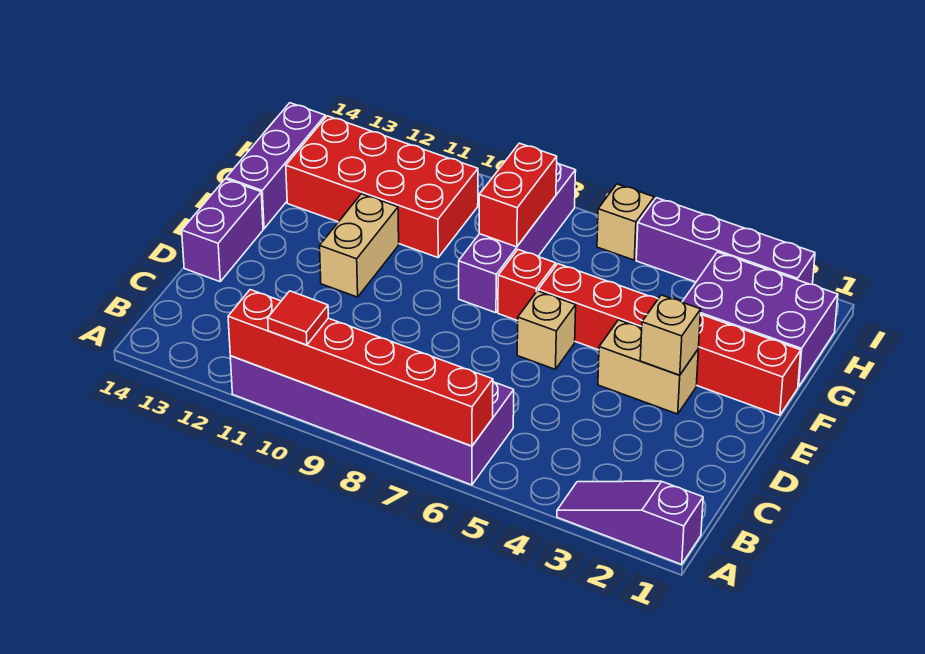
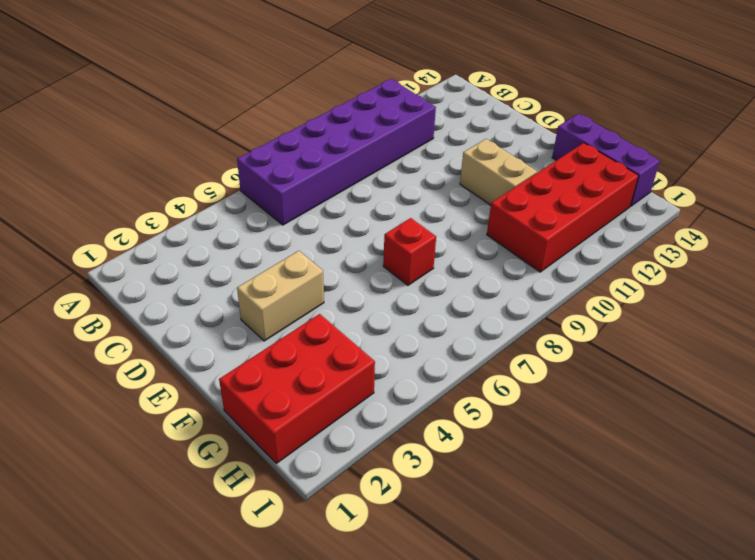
red 2x3 brick [219,314,375,463] -> purple 2x3 brick [682,252,838,387]
none -> purple 1x3 slope [557,481,703,564]
none -> purple 1x2 brick [182,179,263,282]
none -> tan 1x1 brick [517,291,576,369]

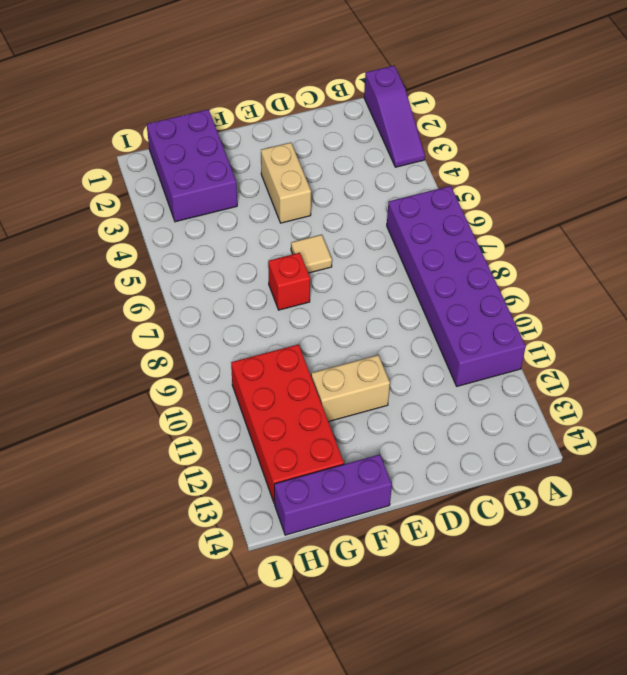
tan 1x1 tile [291,235,332,273] -> tan 1x1 brick [517,291,576,369]
none -> purple 1x2 brick [182,179,263,282]
none -> red 1x6 brick [538,264,801,415]
none -> purple 1x4 brick [459,163,576,313]

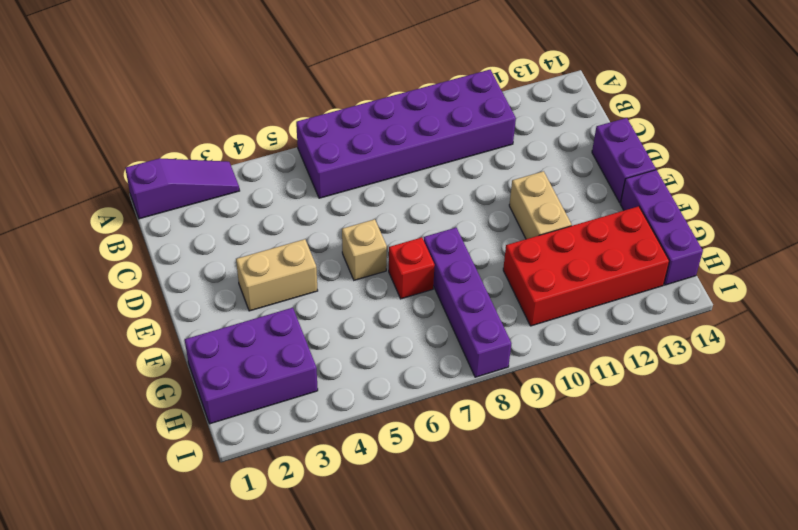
none -> red 1x6 brick [538,264,801,415]
none -> purple 1x4 brick [636,198,815,284]
none -> tan 1x1 brick [597,184,654,260]

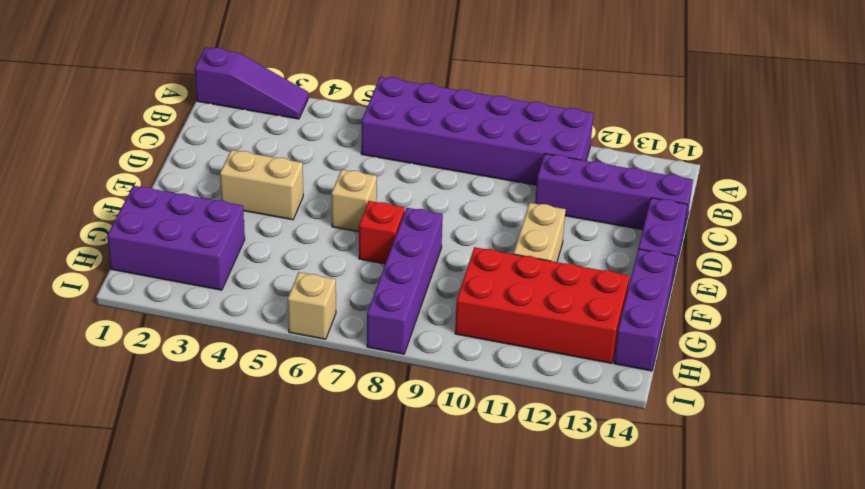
purple 1x4 brick [535,154,693,234] -> purple 1x4 brick moved to [636,198,815,284]
none -> red 1x6 brick [538,264,801,415]
none -> red 1x6 brick [228,290,493,446]
none -> tan 1x1 brick [640,295,701,375]

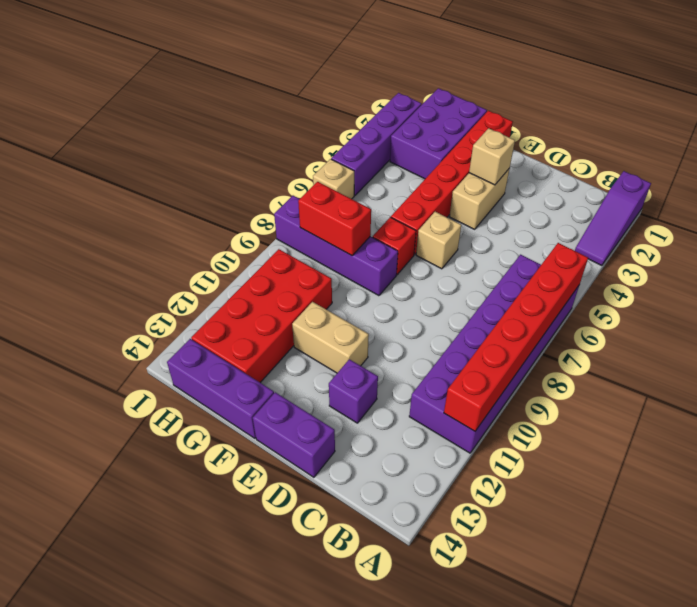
purple 1x1 brick [329,359,378,423] -> none
none -> red 1x1 tile [268,291,328,345]

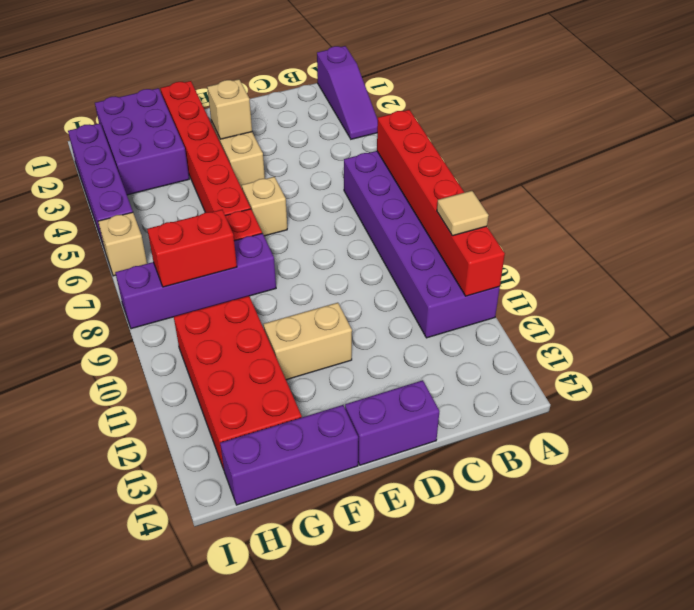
tan 1x1 tile [437,191,489,236] -> red 1x1 tile [268,291,328,345]

